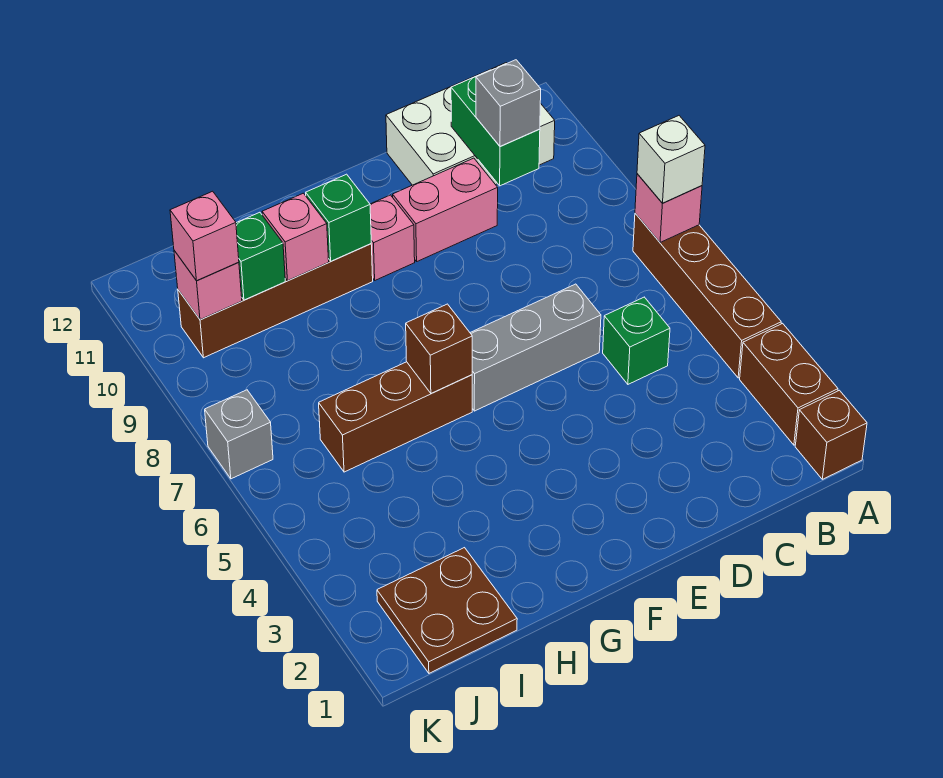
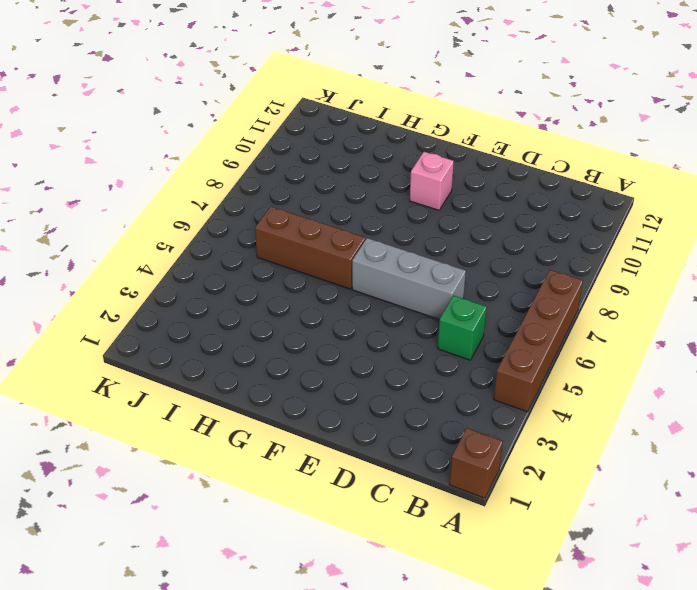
none -> brown 1x2 brick [740,323,838,445]
none -> white 2x3 brick [386,63,555,185]
none -> pink 1x2 brick [393,158,498,261]

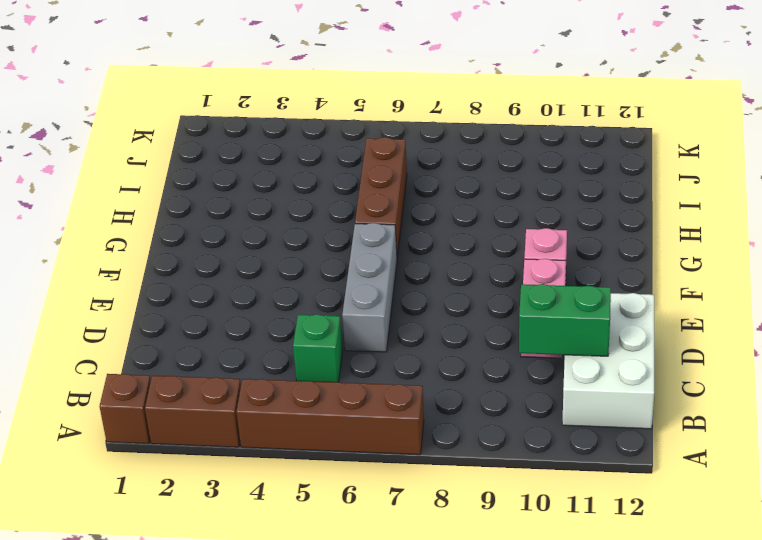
none -> brown 1x4 brick [178,244,373,358]
none -> brown 2x2 plate [377,548,517,673]
none -> grey 1x1 brick [205,390,273,479]

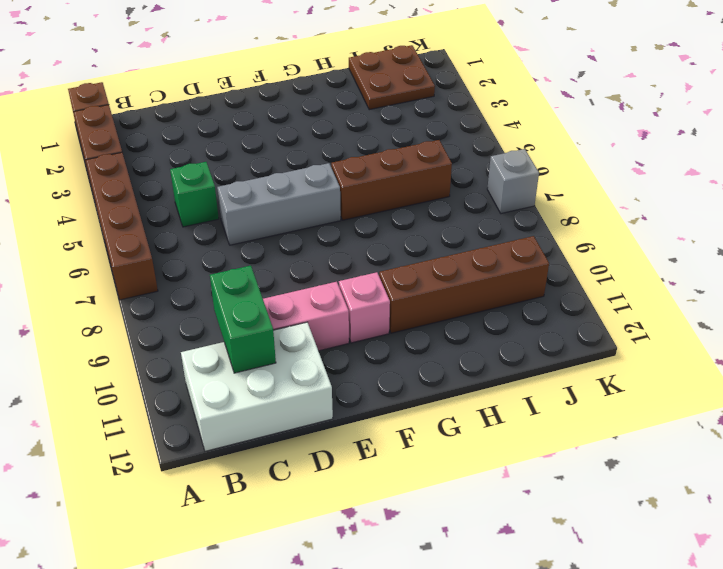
none -> pink 1x1 brick [635,174,702,243]
none -> brown 1x1 brick [406,304,472,394]
none -> green 1x1 brick [306,174,371,261]

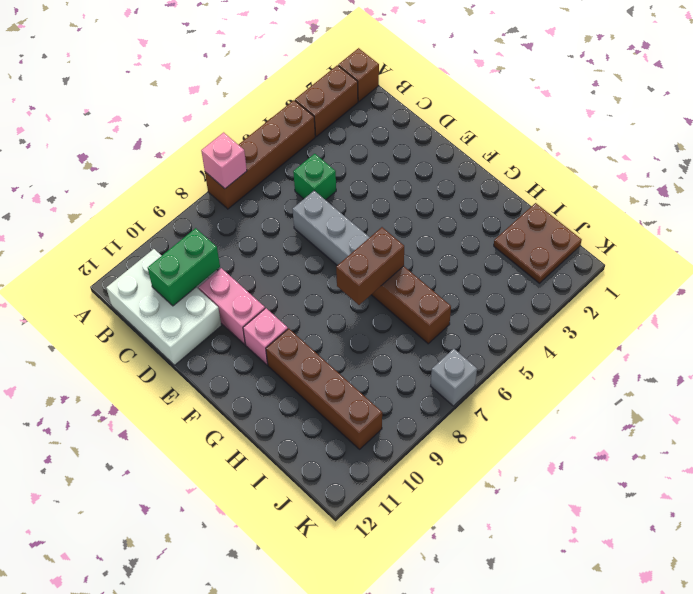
brown 1x2 brick [336,227,404,305] -> brown 1x1 brick [406,304,472,394]
none -> green 1x1 brick [306,174,371,261]
none -> pink 1x1 brick [262,193,329,281]
none -> green 1x1 brick [236,212,285,300]

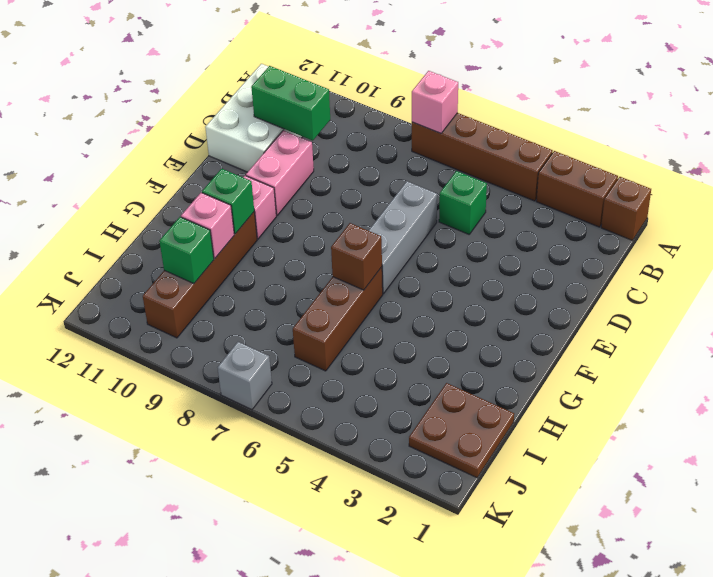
none -> pink 1x1 brick [174,251,242,320]
none -> white 1x1 brick [637,116,705,203]
none -> grey 1x1 brick [476,60,541,147]

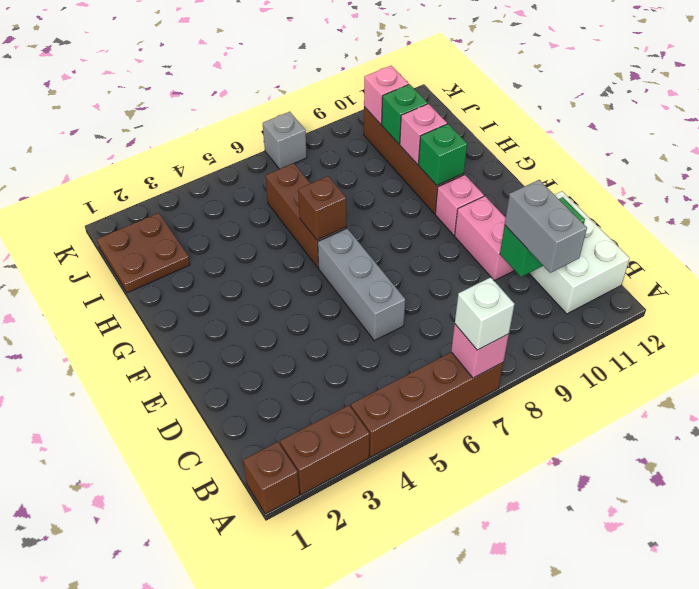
grey 1x2 brick [505,180,587,273] -> grey 1x1 brick [476,60,541,147]
none -> green 1x1 brick [603,297,670,384]
none -> pink 1x1 brick [170,191,239,281]

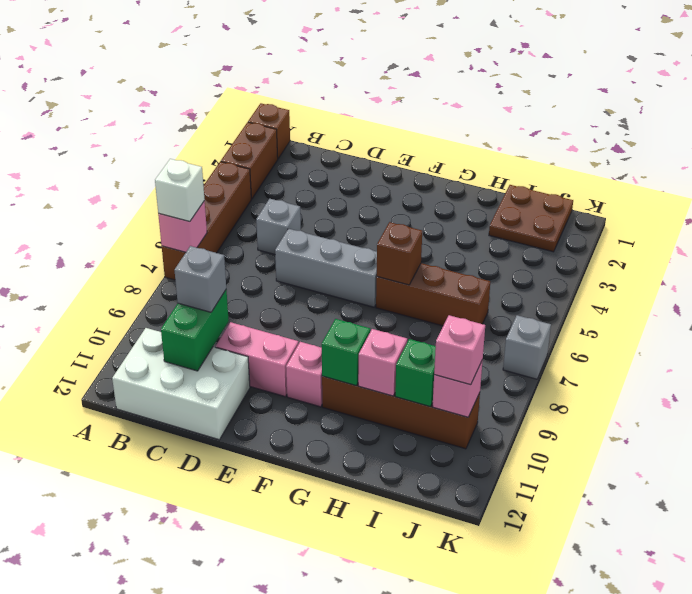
grey 1x1 brick [256,199,301,254] -> green 1x1 brick [603,297,670,384]

